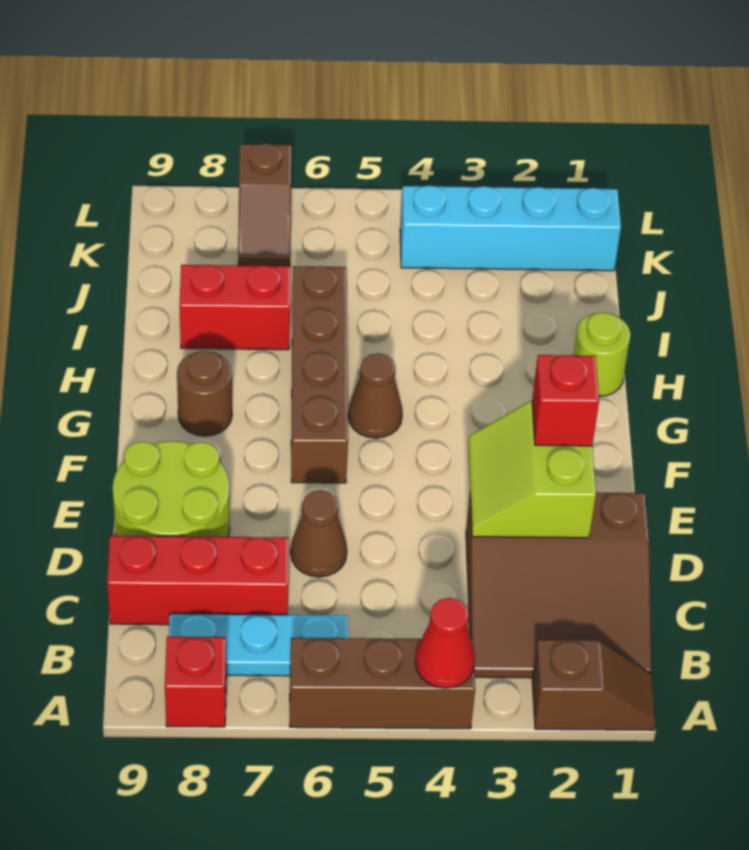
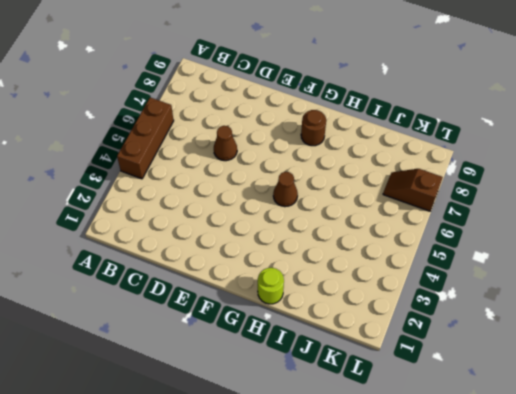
none -> brown 1x2 slope [532,640,656,730]
none -> red 1x1 brick [165,637,226,727]
none -> brown 3x3 slope [466,493,651,678]

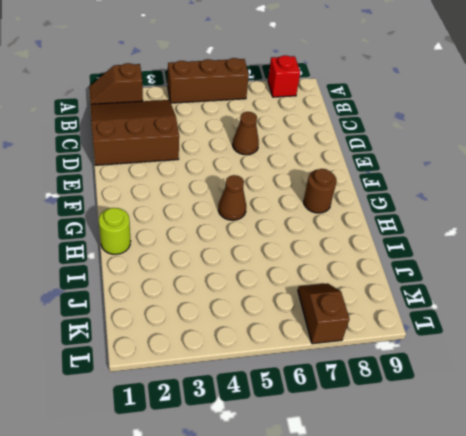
none -> cyan 1x3 plate [169,614,348,676]
none -> red 1x3 brick [107,536,288,625]
none -> lime 2x2 round brick [113,441,230,537]

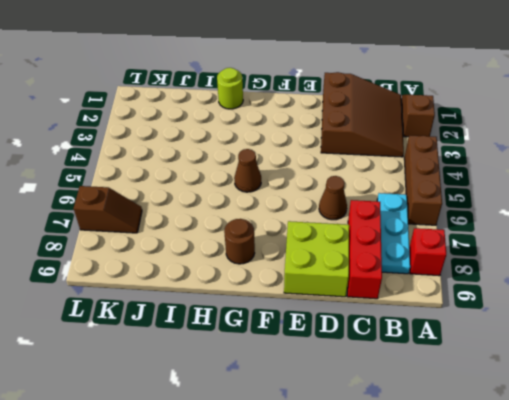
lime 2x2 brick [284,221,349,297] -> lime 2x2 round brick [113,441,230,537]
none -> brown 1x4 brick [291,266,348,483]
none -> red 1x2 brick [179,265,290,350]
none -> cyan 1x4 brick [400,185,621,271]

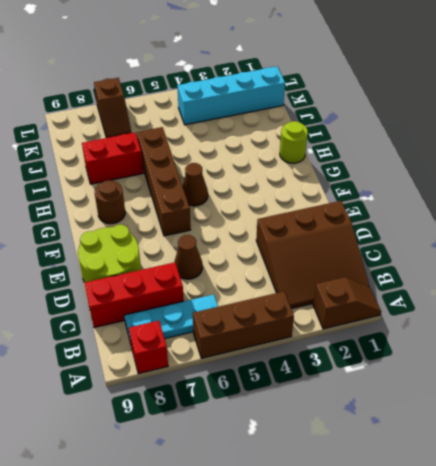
none -> red 1x1 cone [415,598,475,688]
none -> lime 2x2 slope [468,401,596,538]
none -> red 1x1 brick [532,355,599,446]

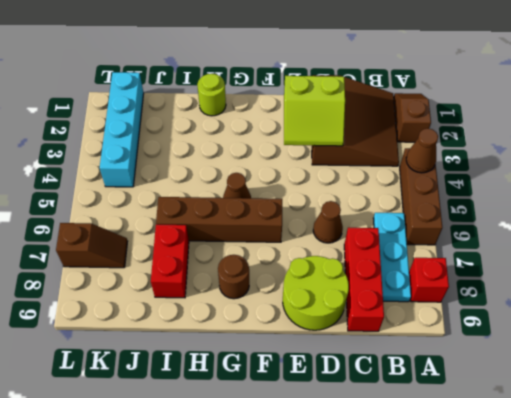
brown 1x1 cone [406,128,438,173] -> red 1x1 cone [415,598,475,688]
none -> red 1x1 brick [532,355,599,446]

